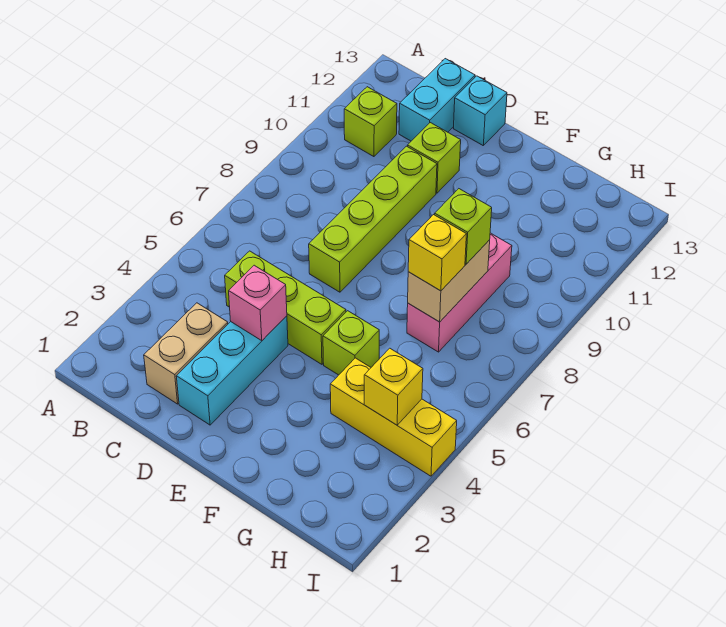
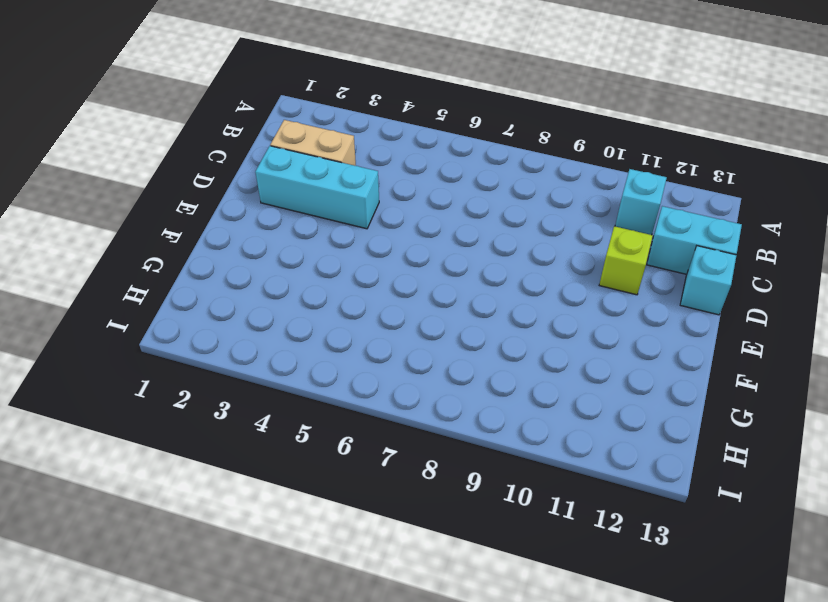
cyan 1x1 brick [615,169,667,235] -> lime 1x1 brick [344,87,397,157]
none -> lime 1x3 brick [225,251,346,364]
none -> lime 1x4 brick [309,146,437,292]
none -> lime 1x1 brick [323,311,379,375]

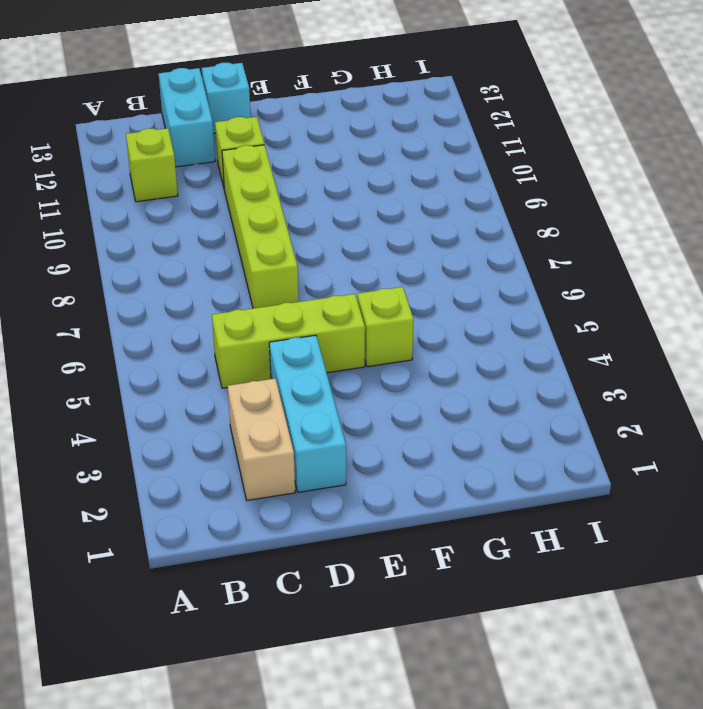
none -> yellow 1x3 brick [330,358,457,476]
none -> pink 1x3 brick [407,233,512,352]
none -> pink 1x1 brick [229,265,287,341]

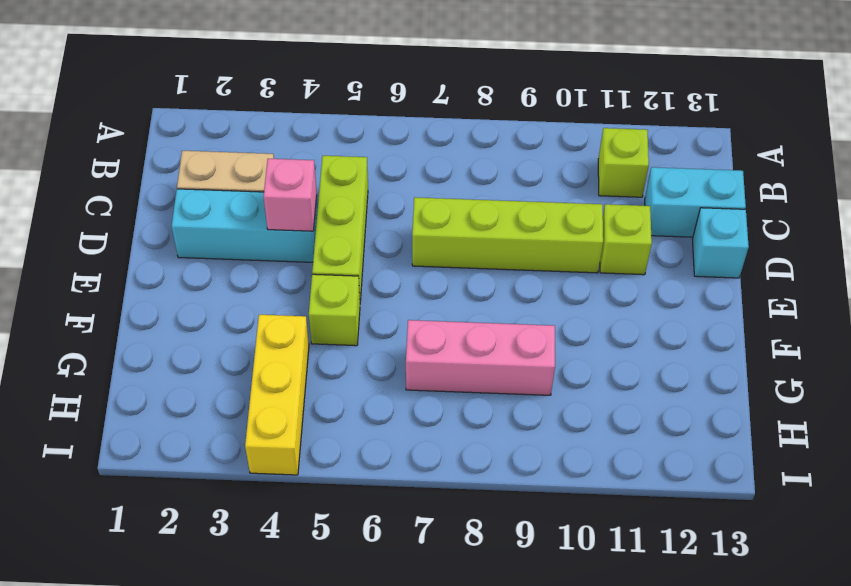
none -> tan 1x2 brick [408,240,490,322]
none -> yellow 1x1 brick [364,348,423,425]
none -> yellow 1x1 brick [408,215,466,291]

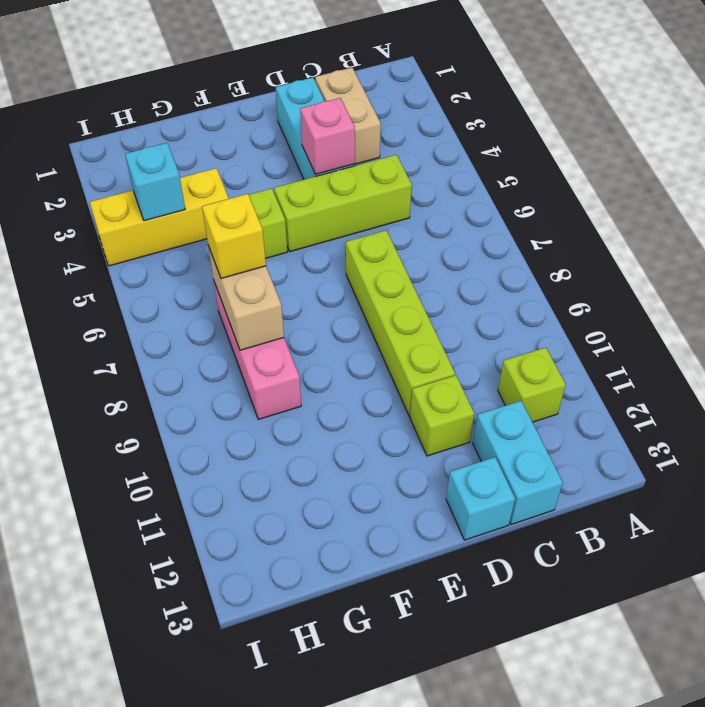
cyan 1x1 brick [125,143,185,221] -> yellow 1x1 brick [364,348,423,425]
none -> lime 1x1 brick [435,189,492,264]

